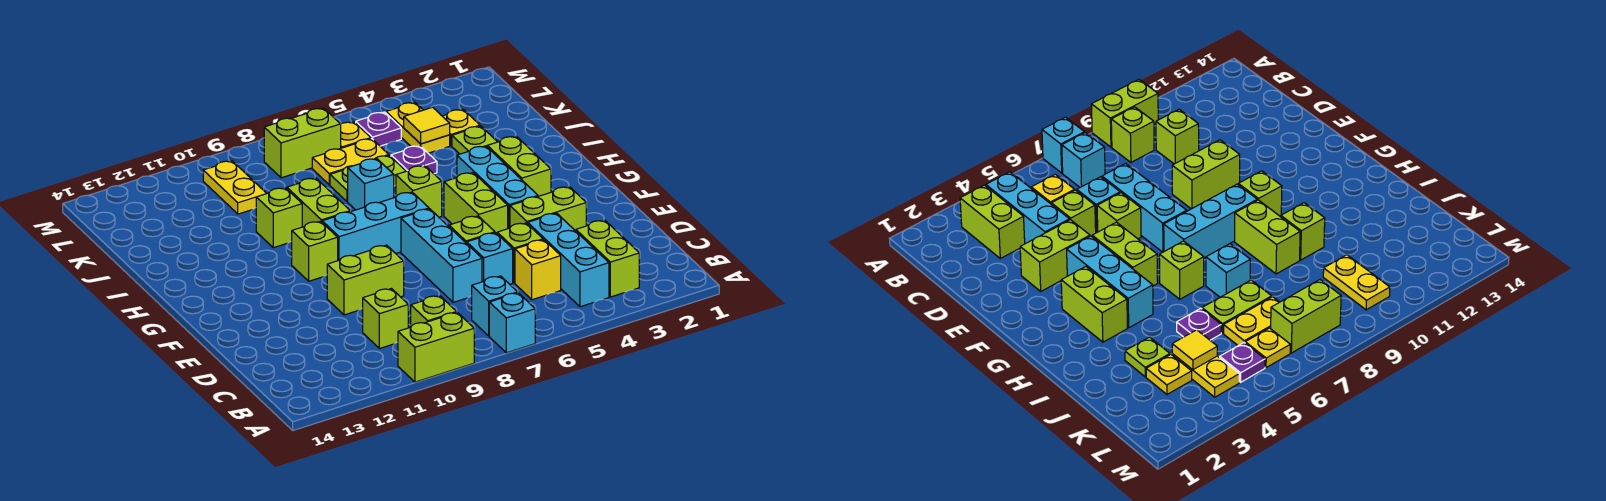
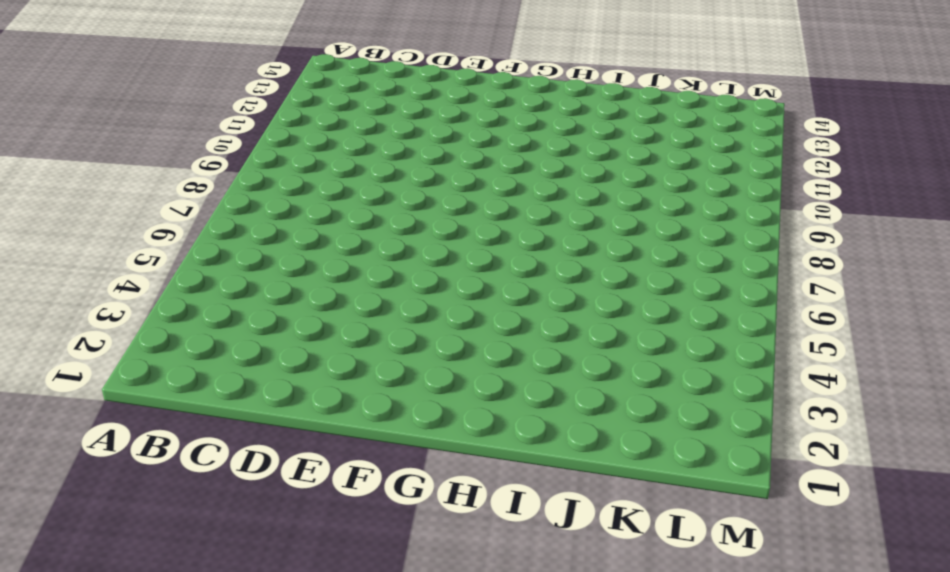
none -> cyan 1x1 brick [489,293,535,353]
none -> lime 1x2 brick [398,312,474,382]
none -> lime 1x2 brick [576,220,639,297]
none -> cyan 1x3 brick [528,213,609,307]

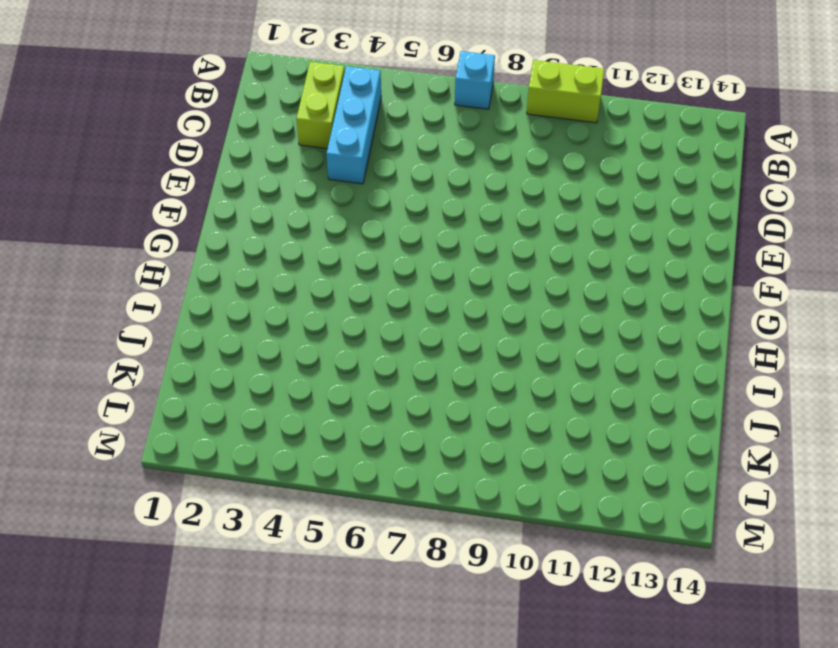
none -> cyan 1x1 brick [472,276,518,336]
none -> lime 1x1 brick [411,296,457,326]
none -> yellow 1x1 brick [515,240,561,300]
none -> lime 1x1 brick [363,289,408,349]

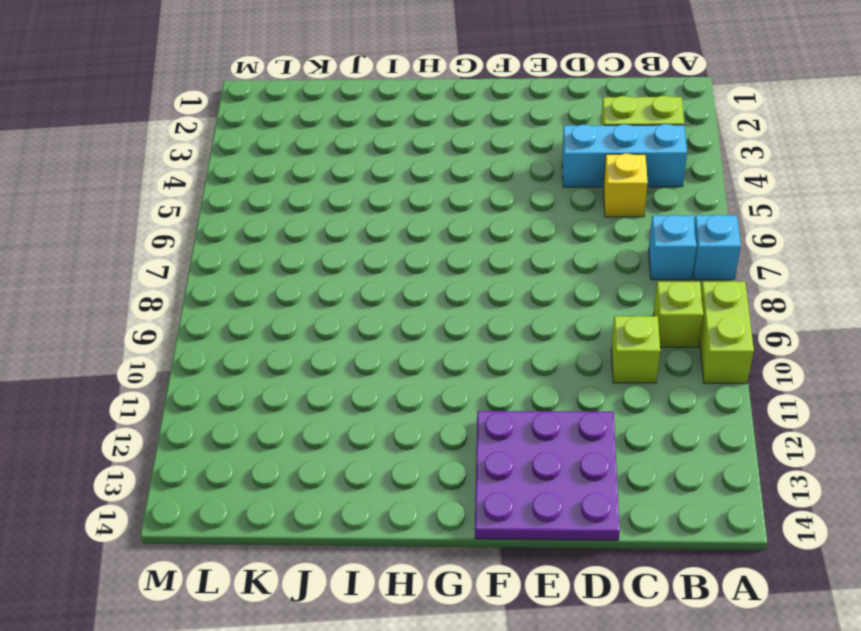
purple 3x3 plate [475,411,620,540] -> none
none -> lime 1x1 brick [497,223,543,283]
none -> cyan 1x1 brick [467,233,513,284]
none -> cyan 1x3 brick [401,209,482,302]
none -> lime 1x2 brick [510,187,586,231]

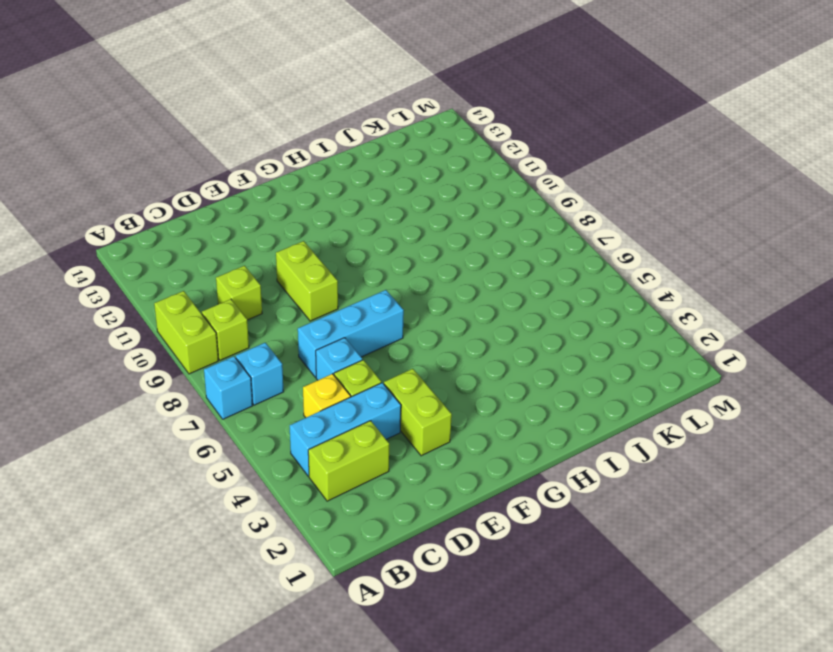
none -> lime 1x1 brick [449,216,495,243]
none -> cyan 1x3 brick [457,146,538,229]
none -> lime 1x2 brick [444,173,508,233]
none -> lime 1x2 brick [487,136,551,196]

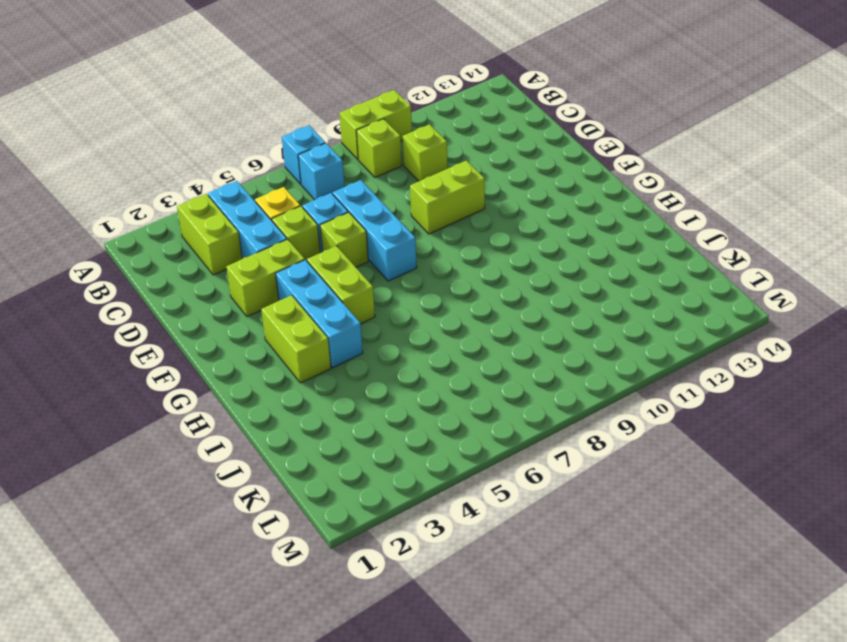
none -> cyan 1x3 brick [322,192,429,261]
none -> lime 1x1 brick [292,221,338,281]
none -> lime 1x1 brick [396,166,442,217]
none -> lime 1x2 brick [287,178,351,227]

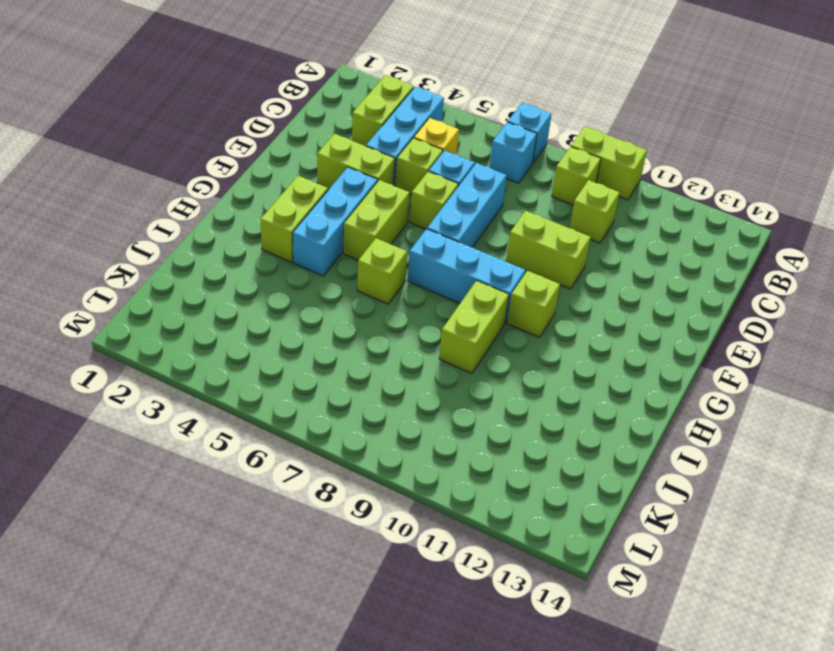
none -> cyan 1x1 brick [348,158,394,210]
none -> lime 1x1 brick [256,188,302,248]
none -> lime 1x1 plate [452,126,497,154]
none -> purple 1x1 plate [391,146,437,174]

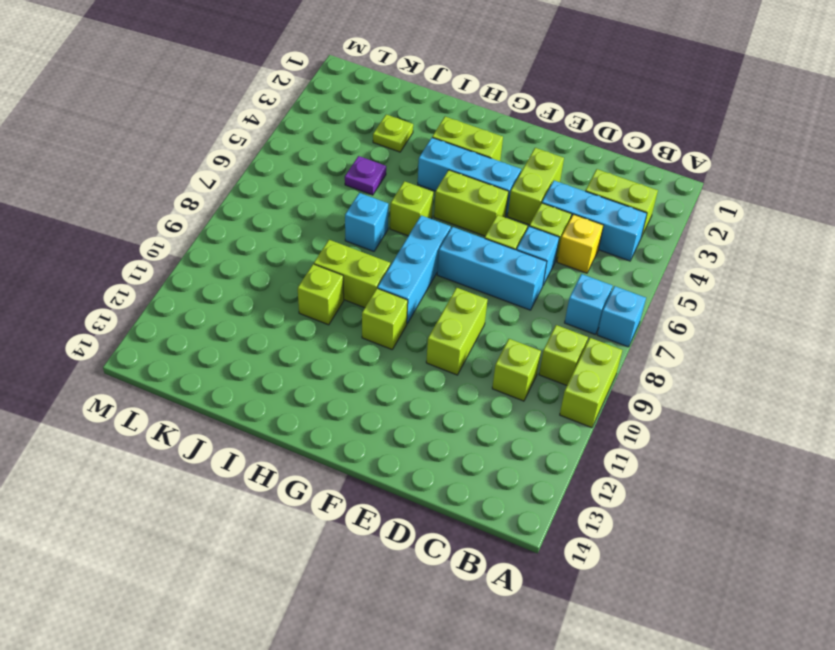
none -> lime 1x2 plate [330,155,406,202]
none -> yellow 1x1 plate [443,109,480,146]
none -> yellow 1x2 plate [386,102,450,153]
none -> yellow 1x2 plate [312,139,389,185]

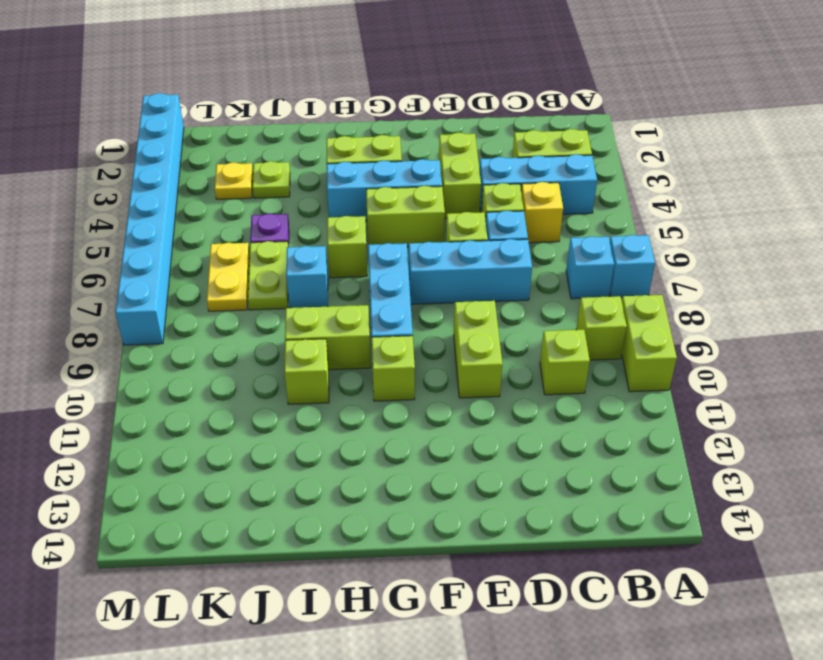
cyan 1x8 brick [115,93,184,345] -> none
none -> yellow 1x2 plate [386,102,450,153]
none -> yellow 1x2 plate [203,161,267,214]
none -> purple 1x1 plate [356,112,401,146]
none -> yellow 1x1 plate [341,122,371,148]

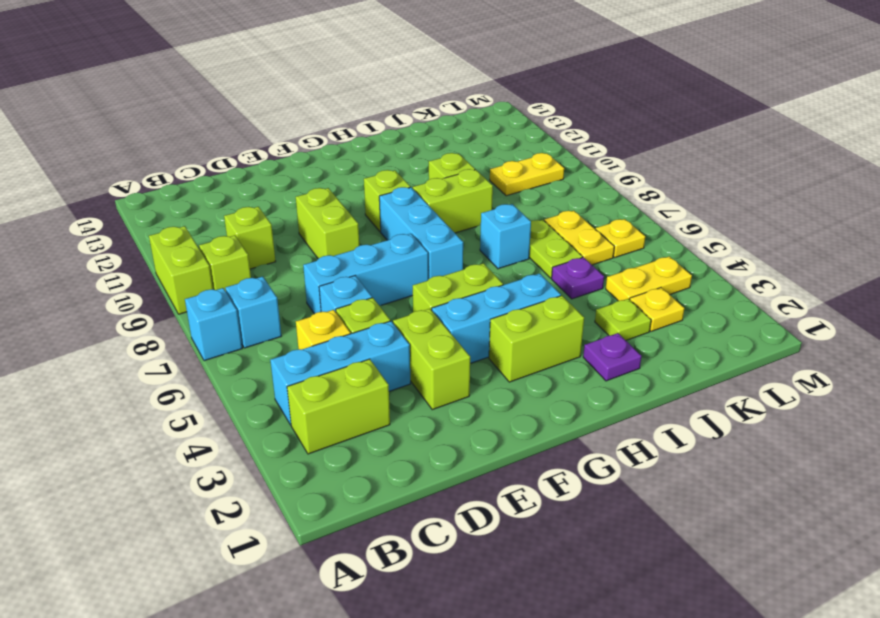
purple 1x1 plate [583,333,642,381] -> purple 1x1 plate moved to [356,112,401,146]
none -> lime 1x1 brick [449,216,495,243]
none -> lime 1x1 brick [396,166,442,217]
none -> lime 1x2 brick [264,108,341,178]
none -> yellow 1x1 tile [404,107,450,144]

